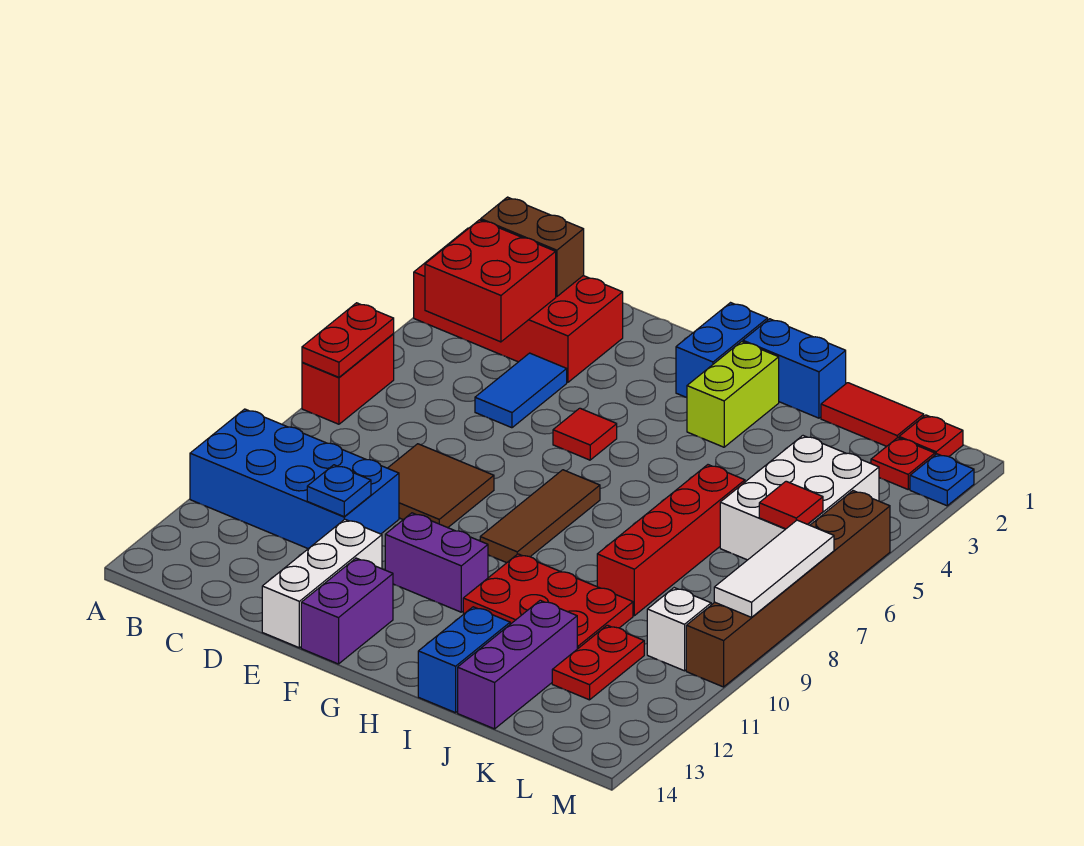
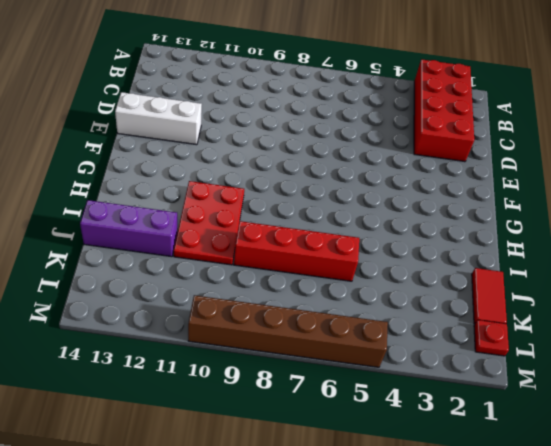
none -> red 1x2 brick [302,334,394,424]
none -> blue 2x4 brick [190,409,399,549]
none -> blue 1x2 tile [475,353,567,428]
none -> brown 2x2 tile [388,444,494,528]

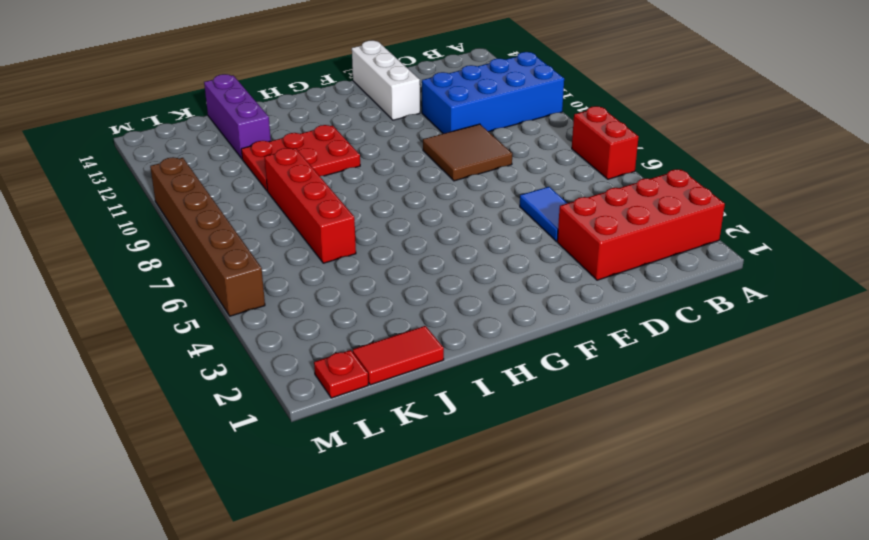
none -> red 1x1 tile [553,408,617,460]
none -> purple 1x2 brick [385,513,488,612]
none -> purple 1x2 brick [301,558,393,664]
none -> blue 1x2 brick [676,303,768,398]

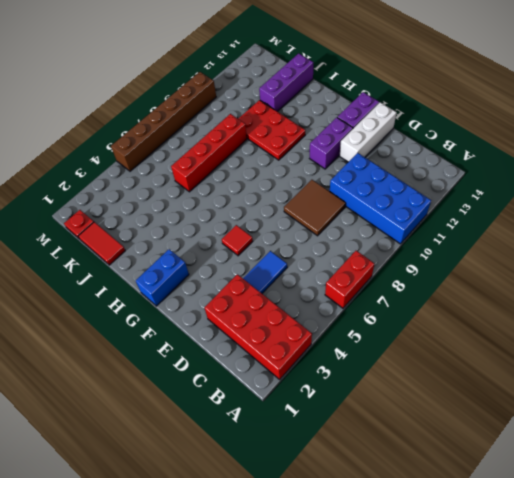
purple 1x2 brick [310,118,353,169] -> purple 1x2 brick turned to [385,513,488,612]
none -> brown 1x3 tile [480,470,600,563]
none -> blue 1x2 brick [743,319,846,418]
none -> lime 1x2 brick [687,341,779,447]
none -> blue 1x2 brick [418,607,510,713]

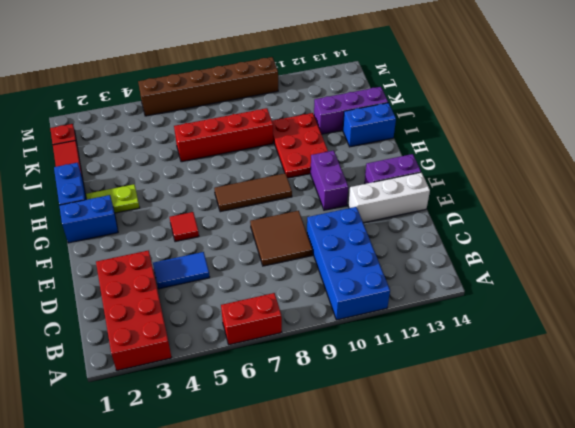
lime 1x2 plate [86,184,140,213] -> lime 1x2 brick [687,341,779,447]
none -> white 2x3 brick [720,436,879,560]
none -> red 1x2 plate [552,625,644,700]
none -> red 1x1 plate [871,438,935,489]
none -> white 1x1 brick [647,588,711,671]

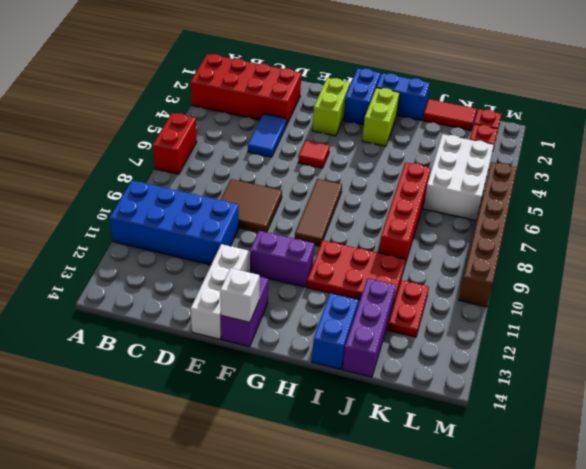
lime 1x2 brick [312,78,350,136] -> none
white 1x1 brick [220,268,260,322] -> white 1x1 brick moved to [647,588,711,671]
none -> blue 1x1 plate [910,454,974,506]
none -> red 1x2 plate [302,303,394,377]
none -> brown 1x2 brick [481,197,584,297]
none -> red 2x2 brick [425,220,556,342]

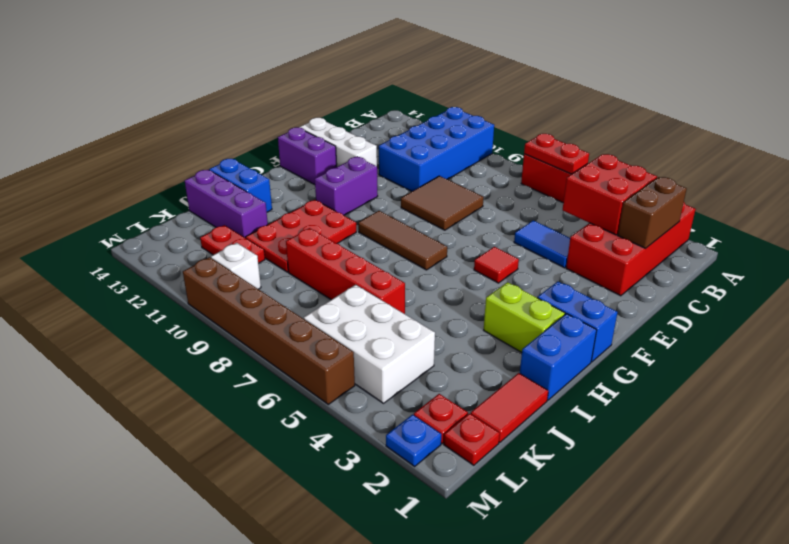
none -> blue 1x1 plate [307,465,371,516]
none -> red 1x1 tile [759,481,823,529]
none -> white 1x3 tile [714,520,834,617]

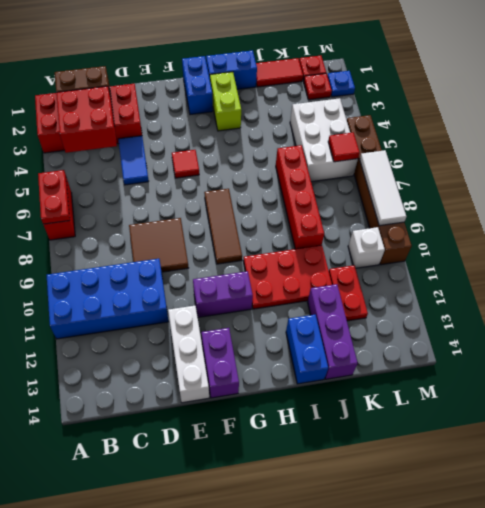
none -> blue 1x1 plate [307,465,371,516]

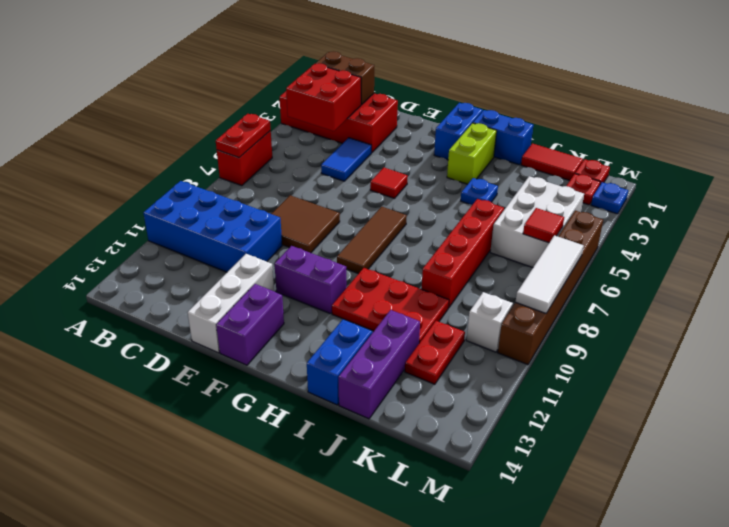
blue 1x1 plate [461,178,498,205] -> blue 1x1 plate moved to [307,465,371,516]

